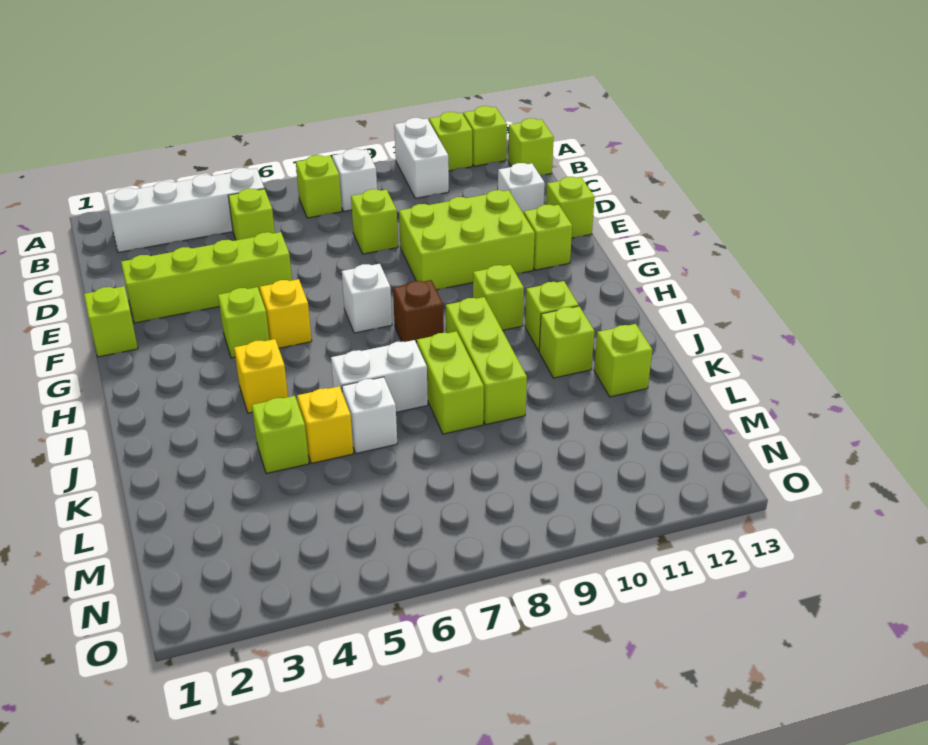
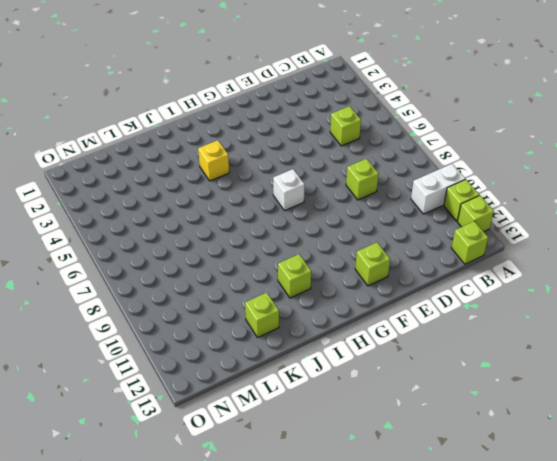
none -> white 1x4 brick [106,168,264,253]
none -> lime 1x1 brick [296,155,342,218]
none -> white 1x1 brick [332,149,377,211]
none -> white 1x1 brick [498,163,545,214]

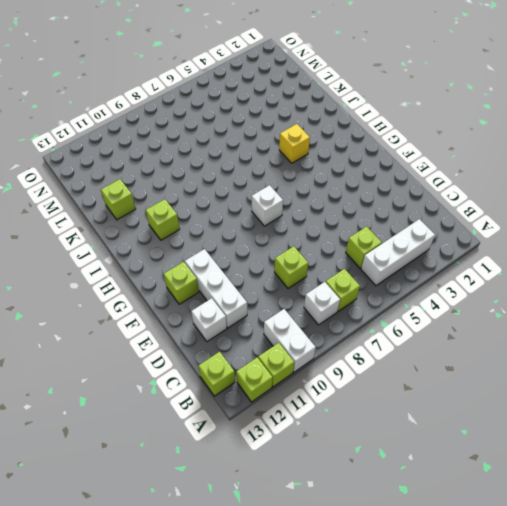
white 1x3 brick [361,219,435,286] -> white 1x4 brick [106,168,264,253]
white 1x3 brick [185,249,247,328] -> lime 2x3 brick [399,190,535,290]
none -> lime 1x4 brick [121,232,292,323]
none -> lime 1x1 brick [546,177,595,238]
none -> lime 1x1 brick [84,286,138,357]
none -> lime 1x1 brick [218,287,269,358]

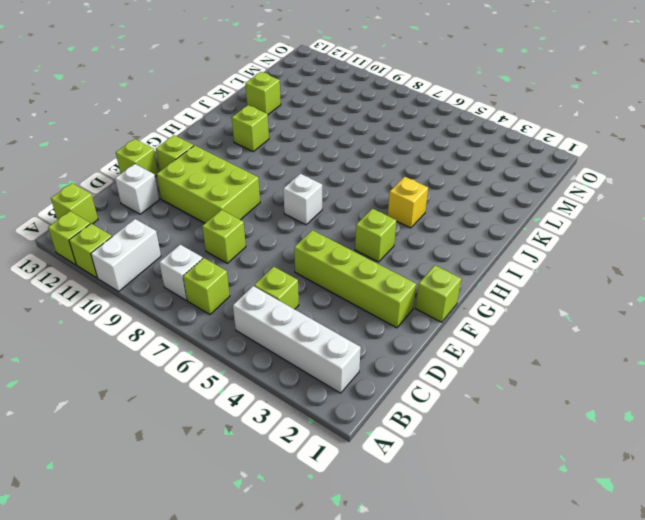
none -> yellow 1x1 brick [260,279,312,348]
none -> brown 1x1 brick [393,280,444,344]
none -> lime 1x1 brick [473,265,524,330]
none -> lime 1x3 brick [446,297,527,425]

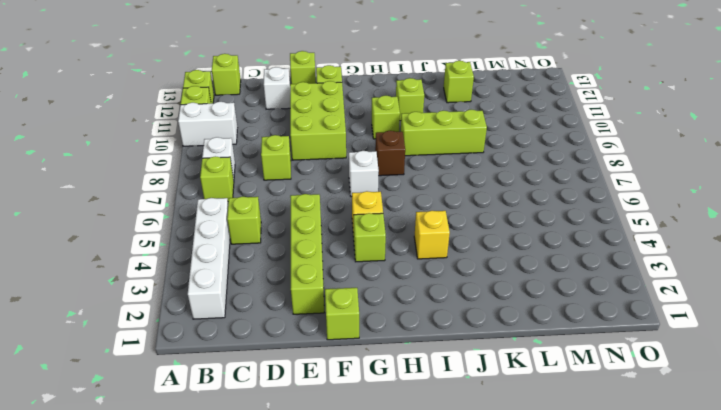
none -> white 1x2 brick [331,340,428,412]
none -> lime 1x2 brick [417,331,484,434]
none -> lime 1x1 brick [539,306,595,378]
none -> lime 1x1 brick [252,396,309,473]

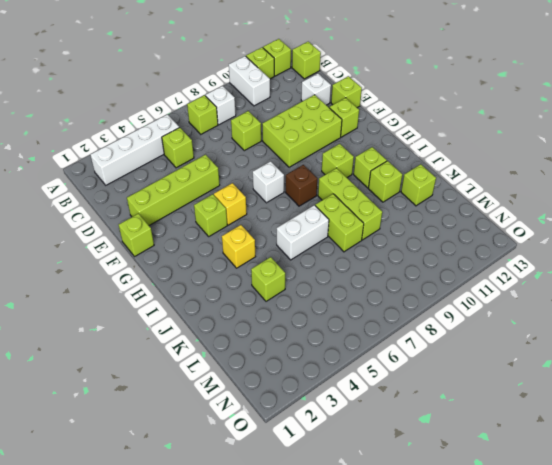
none -> yellow 1x1 brick [297,386,353,463]
none -> white 1x1 brick [342,377,397,453]

